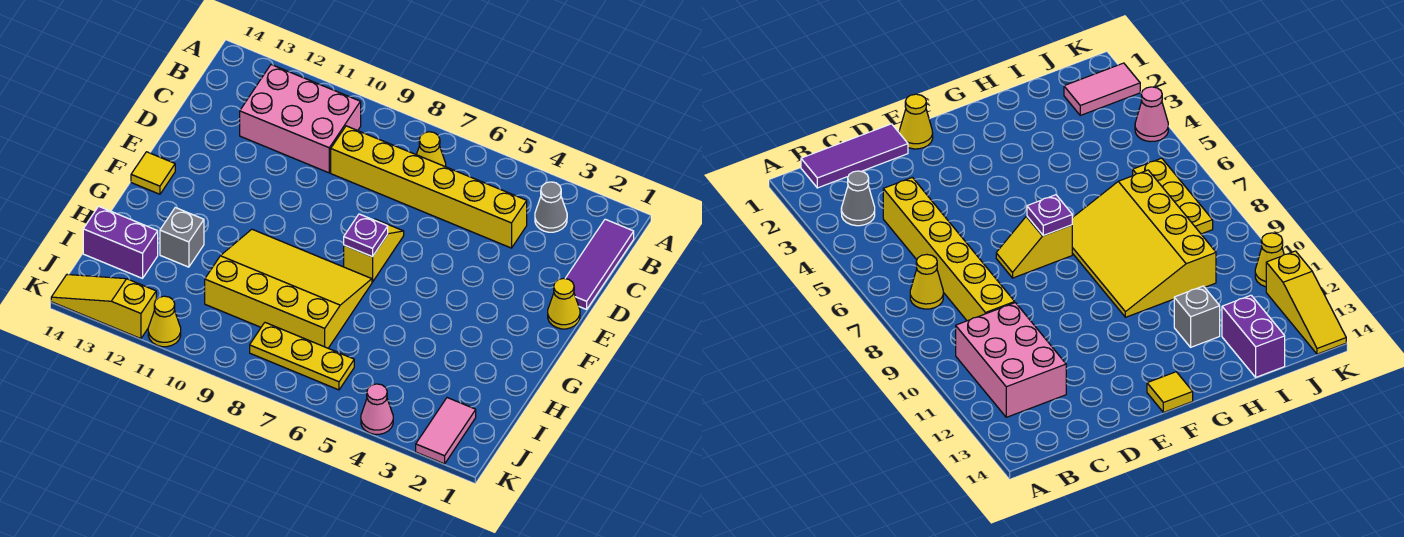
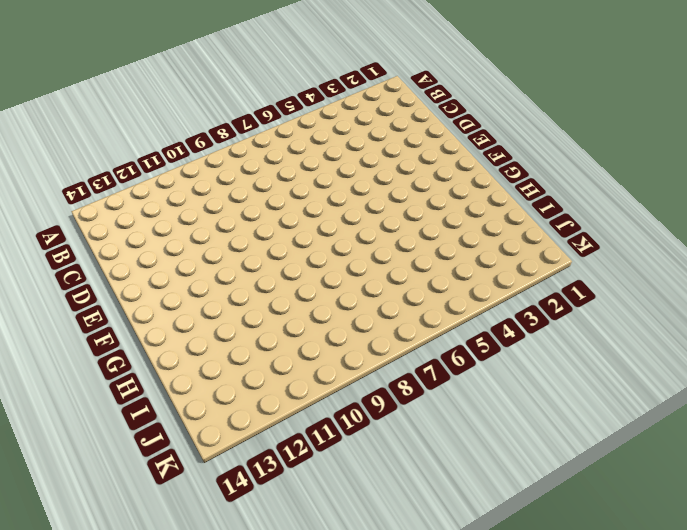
none -> purple 1x3 tile [565,219,634,309]
none -> grey 1x1 cone [535,182,567,232]
none -> yellow 1x1 cone [416,132,446,167]

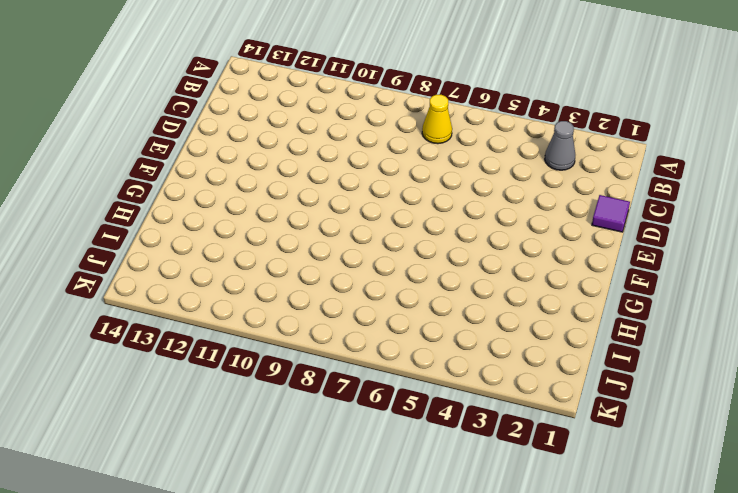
purple 1x1 tile [592,195,630,232] -> purple 1x3 tile [565,219,634,309]
none -> pink 2x3 brick [240,65,361,173]
none -> yellow 1x6 brick [331,126,527,248]
none -> yellow 1x1 cone [548,278,580,329]

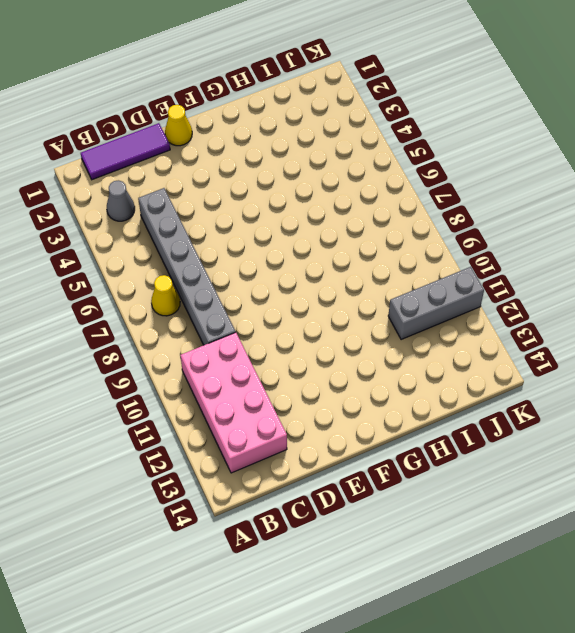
pink 2x4 brick [180,332,287,473] -> pink 2x3 brick [240,65,361,173]
grey 1x6 brick [138,188,236,345] -> yellow 1x6 brick [331,126,527,248]
grey 1x3 brick [388,267,484,340] -> yellow 1x1 cone [148,296,181,347]
none -> yellow 1x2 slope [344,219,404,282]
none -> yellow 1x1 tile [131,152,175,194]
none -> yellow 3x4 slope [205,229,372,348]

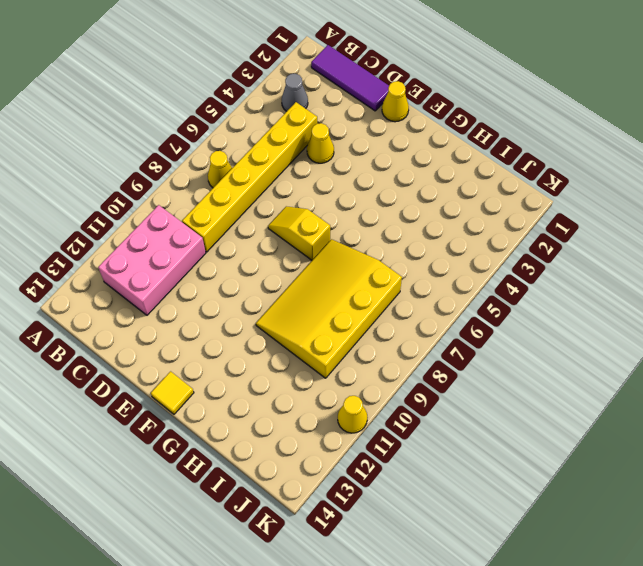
yellow 1x1 cone [307,123,334,163] -> none
none -> grey 1x1 brick [160,208,204,267]
none -> purple 1x2 brick [83,206,158,278]
none -> pink 1x2 tile [416,398,476,464]

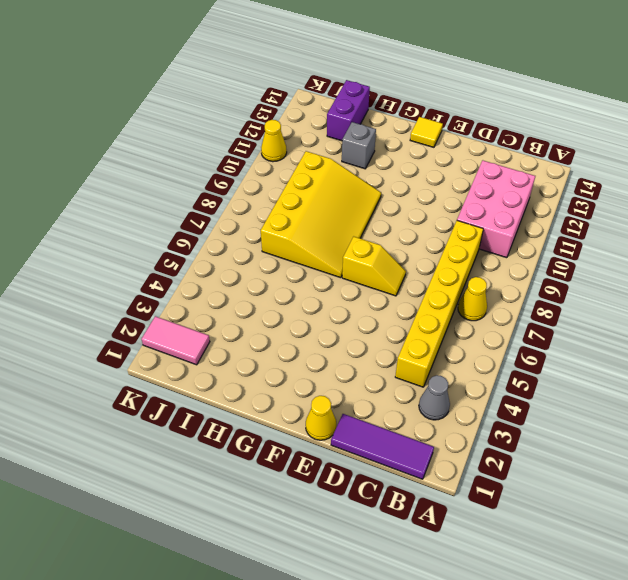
none -> yellow 1x3 plate [250,323,354,390]
none -> pink 1x1 cone [361,384,393,434]
none -> yellow 1x3 slope [51,275,156,339]

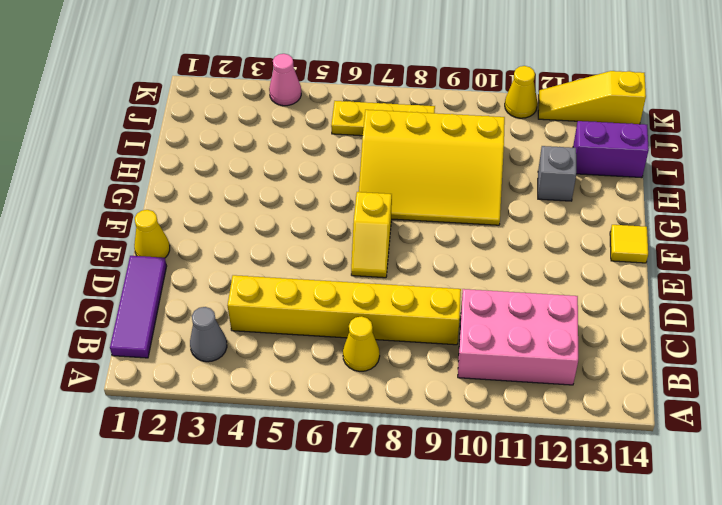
yellow 1x3 slope [538,71,646,124] -> yellow 1x3 slope turned to [51,275,156,339]
none -> pink 1x2 tile [416,398,476,464]
none -> purple 1x1 plate [344,214,388,257]

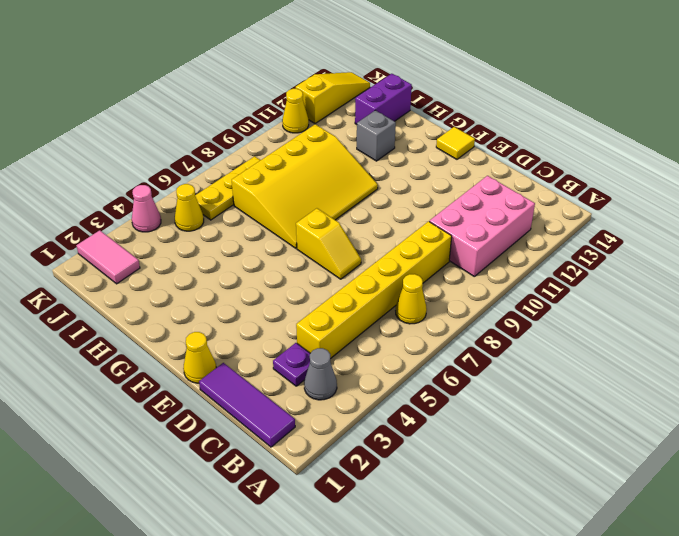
purple 1x1 plate [273,343,310,386] -> purple 1x1 plate moved to [344,214,388,257]
yellow 1x1 cone [175,184,204,231] -> none

